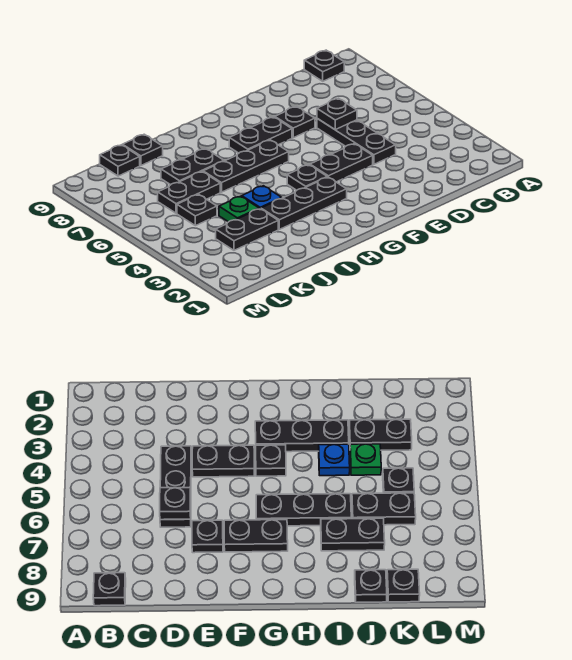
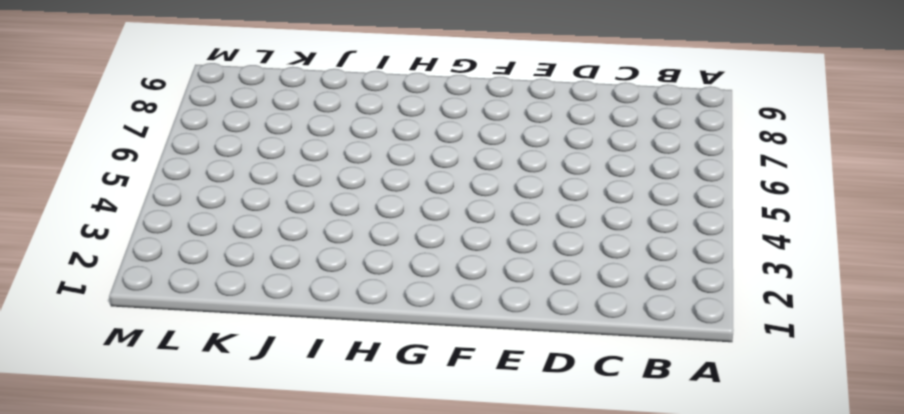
none -> black 1x1 plate [304,50,344,81]
none -> black 1x3 plate [317,119,396,164]
none -> black 1x2 plate [310,144,373,182]

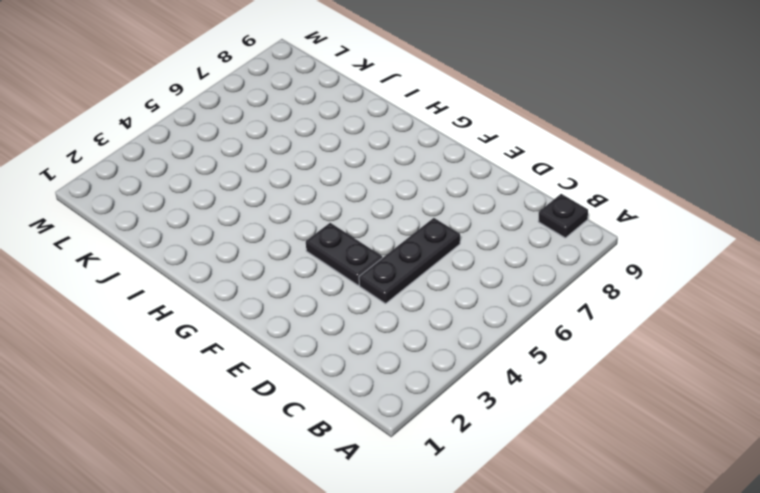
none -> black 1x1 plate [275,107,315,138]
none -> black 1x2 plate [229,117,292,153]
none -> black 1x3 plate [261,177,347,229]

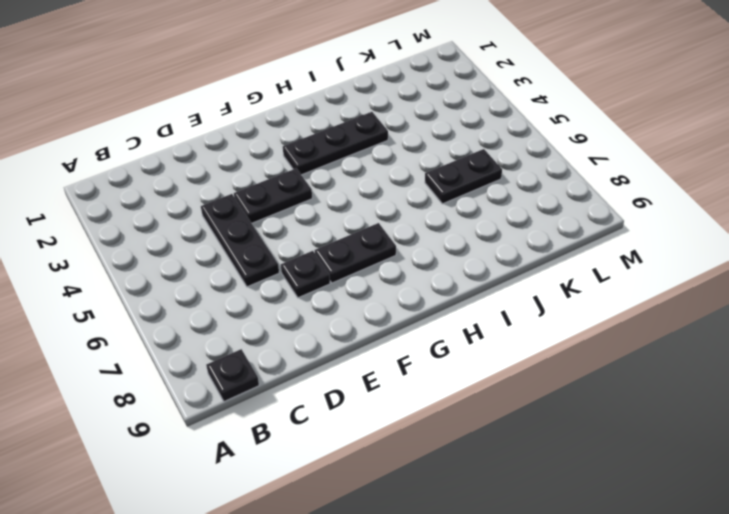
none -> black 1x1 plate [287,165,327,190]
none -> black 1x3 plate [203,140,289,192]
none -> blue 1x1 plate [242,186,282,209]

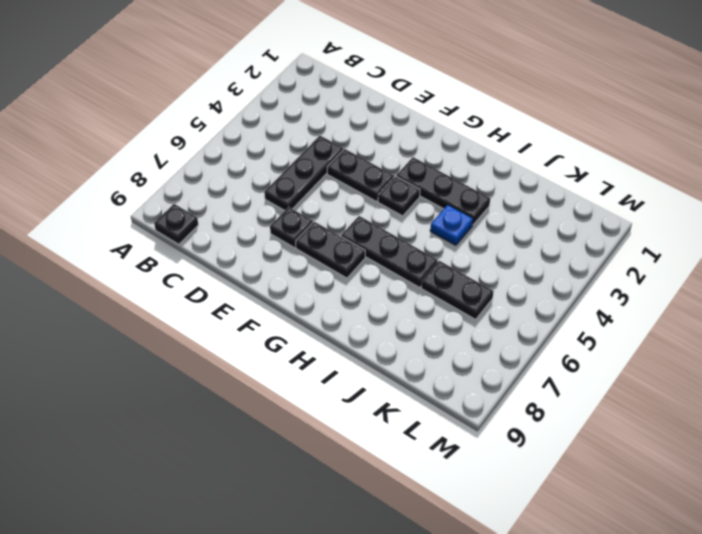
none -> black 1x2 plate [161,149,224,185]
none -> black 1x2 plate [216,209,278,250]
none -> green 1x1 plate [219,196,259,222]

